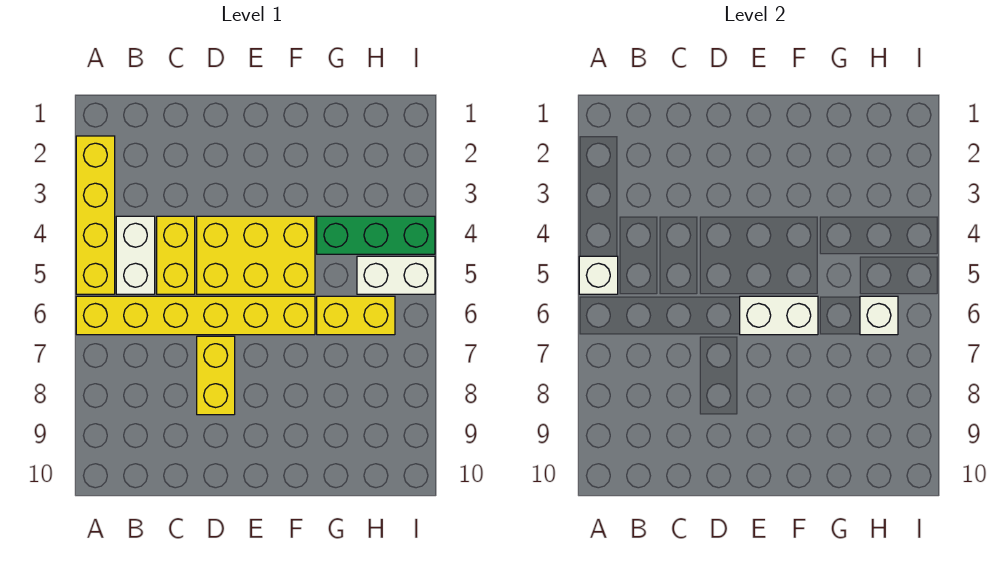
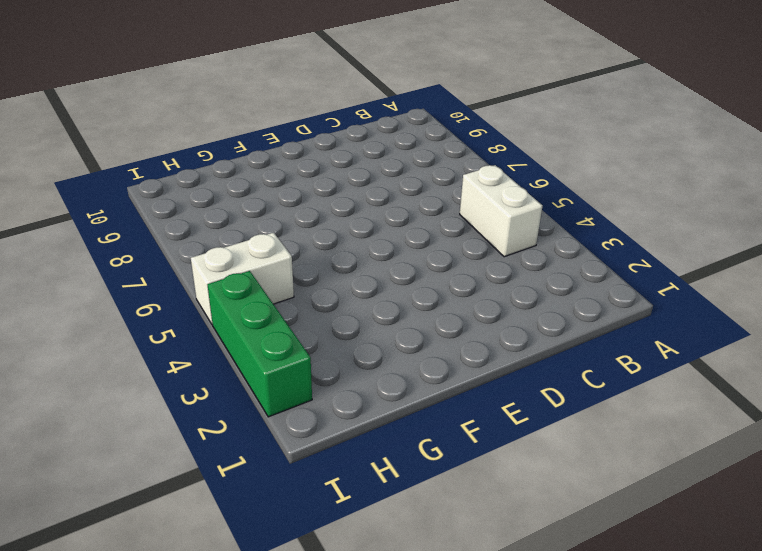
green 1x3 brick [208,271,312,417] -> green 1x3 brick turned to [317,216,435,254]
none -> yellow 1x4 brick [76,136,115,294]
none -> yellow 1x6 brick [76,296,315,335]
none -> yellow 1x2 brick [157,216,195,294]

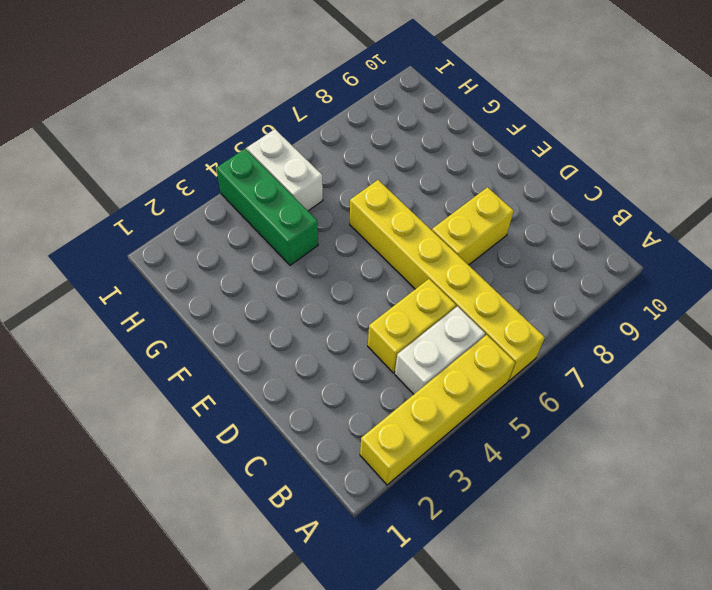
none -> yellow 2x3 brick [197,216,315,294]
none -> yellow 1x2 brick [317,296,395,335]
none -> white 1x1 brick [579,256,618,294]

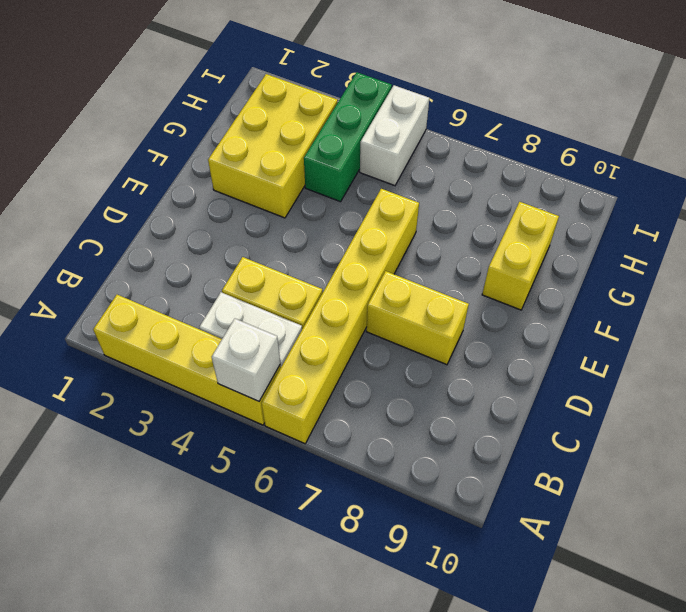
yellow 2x3 brick [208,74,338,218] -> yellow 2x3 brick moved to [197,216,315,294]
yellow 1x2 brick [482,202,559,310] -> yellow 1x2 brick moved to [317,296,395,335]
none -> white 1x2 brick [740,296,818,335]
none -> white 1x1 brick [860,296,898,335]

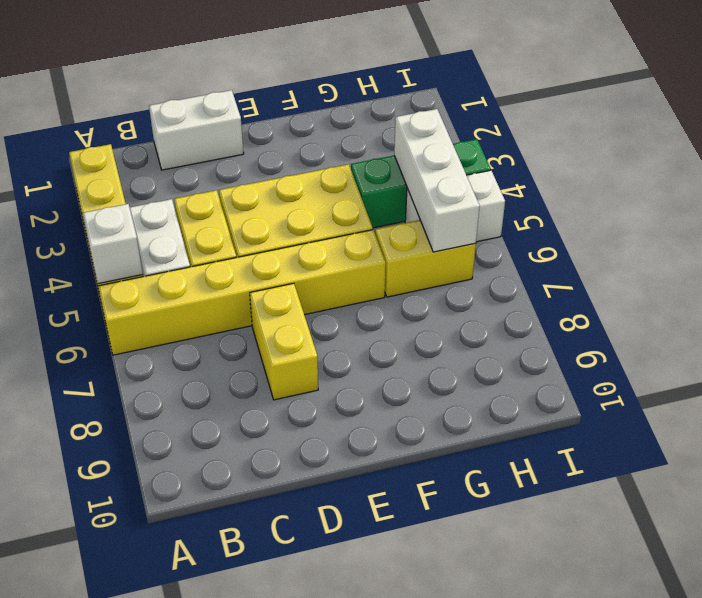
white 1x2 brick [149,90,244,170] -> white 1x2 brick moved to [740,296,818,335]
white 1x3 brick [394,109,480,252] -> white 1x1 brick [860,296,898,335]

